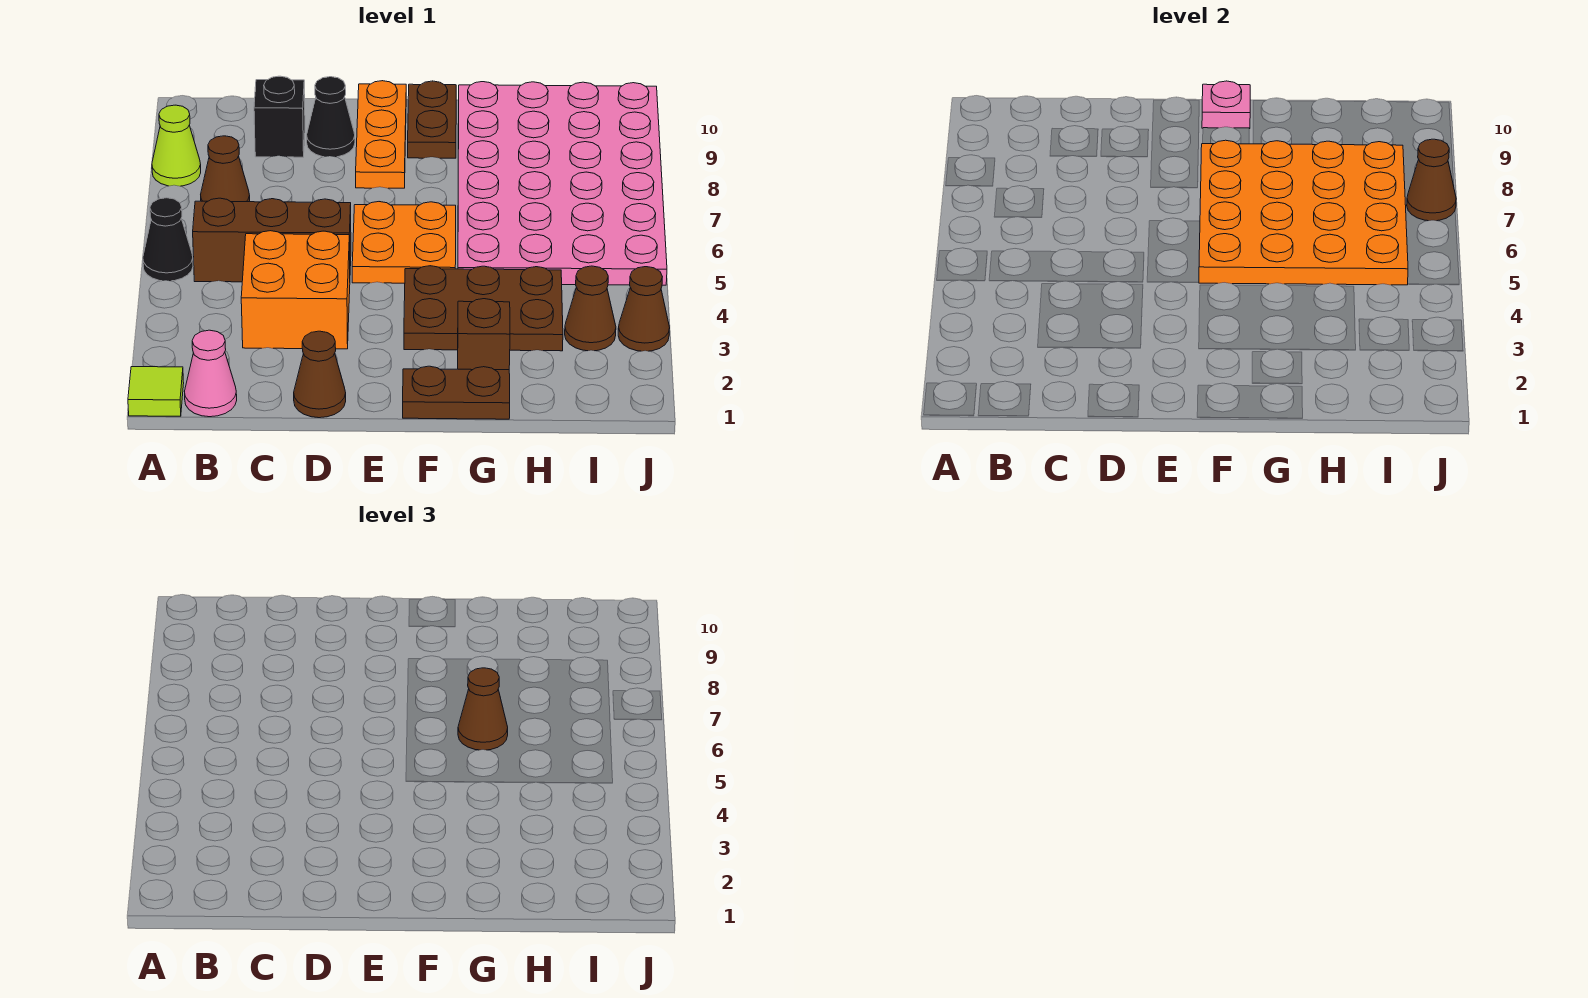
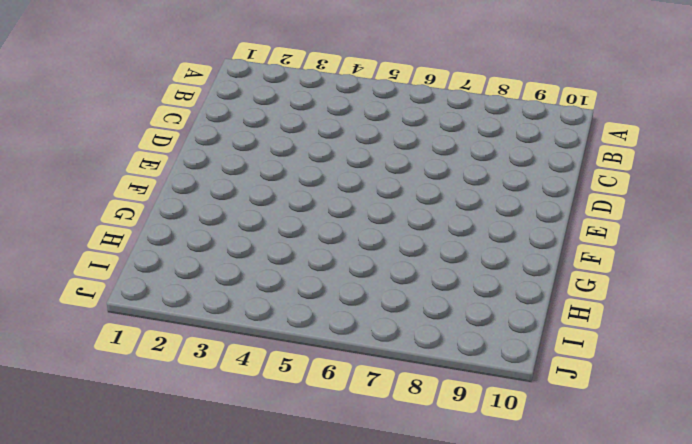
none -> lime 1x1 tile [128,367,184,416]
none -> black 1x1 cone [143,198,193,281]
none -> lime 1x1 cone [152,105,201,186]

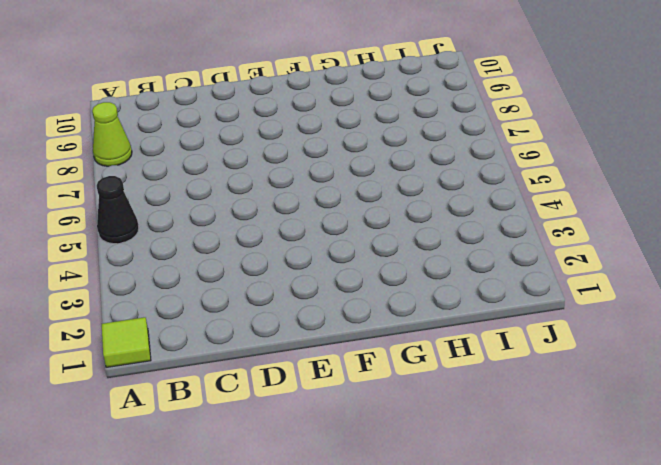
none -> pink 1x1 cone [185,330,237,417]
none -> brown 1x3 brick [193,198,351,282]
none -> brown 1x1 cone [201,136,250,202]

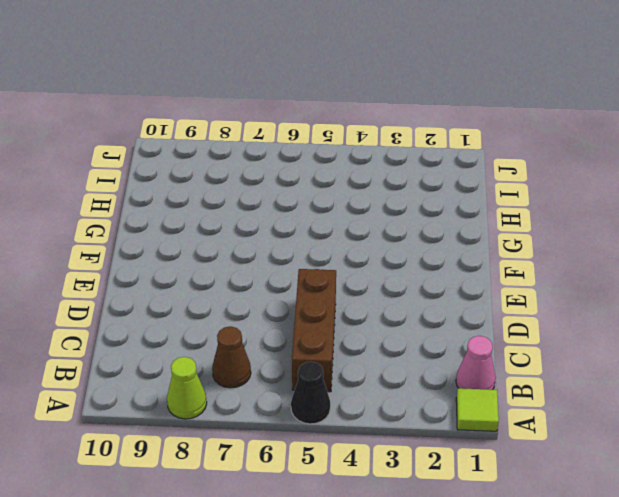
none -> orange 2x2 brick [241,231,350,349]
none -> black 1x1 brick [254,76,305,157]
none -> brown 1x1 cone [294,331,346,418]

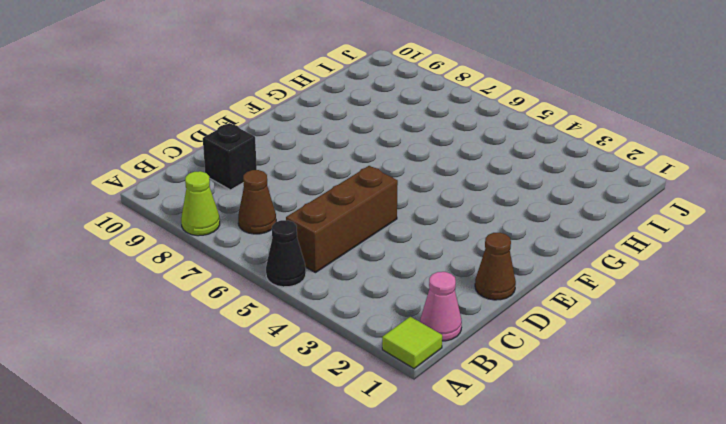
none -> orange 2x2 brick [241,231,350,349]
none -> black 1x1 cone [307,77,355,157]
none -> orange 2x2 plate [352,202,456,283]

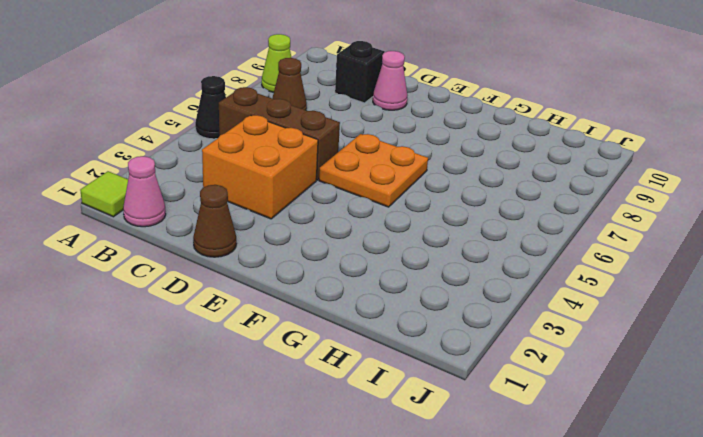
pink 1x1 cone [373,51,407,110] -> black 1x1 cone [307,77,355,157]
none -> orange 1x3 plate [356,81,406,188]
none -> brown 1x2 plate [403,366,510,419]
none -> brown 2x3 plate [404,266,563,351]

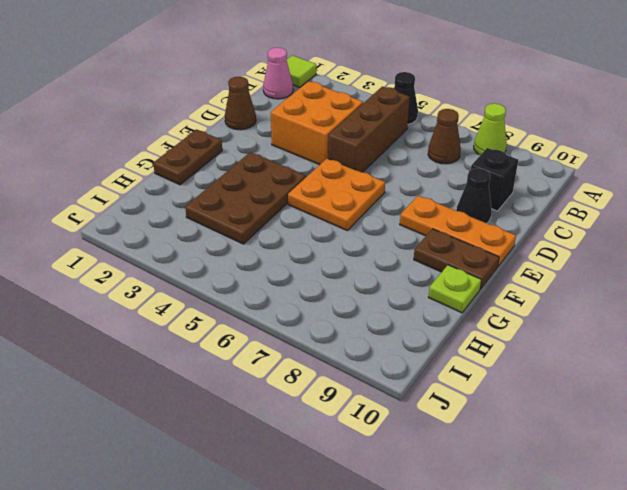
lime 1x1 plate [428,265,481,313] -> pink 4x6 plate [458,82,667,285]
none -> brown 1x1 brick [458,299,510,370]
none -> brown 1x1 cone [565,266,616,351]
none -> brown 1x1 cone [618,267,670,351]

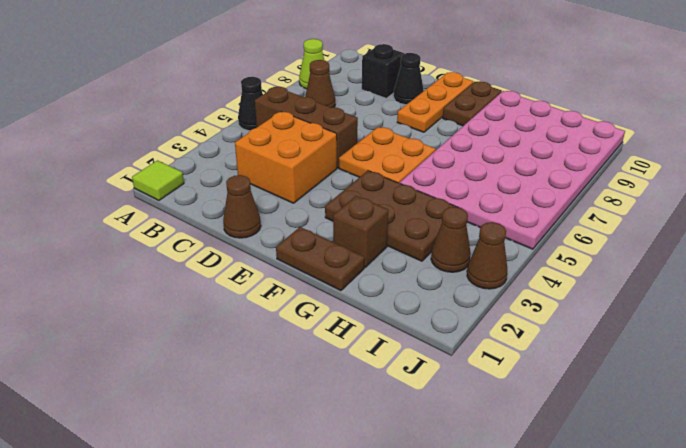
none -> pink 1x1 cone [185,330,237,417]
none -> orange 4x4 plate [1199,140,1408,285]
none -> pink 1x1 plate [1202,81,1250,129]

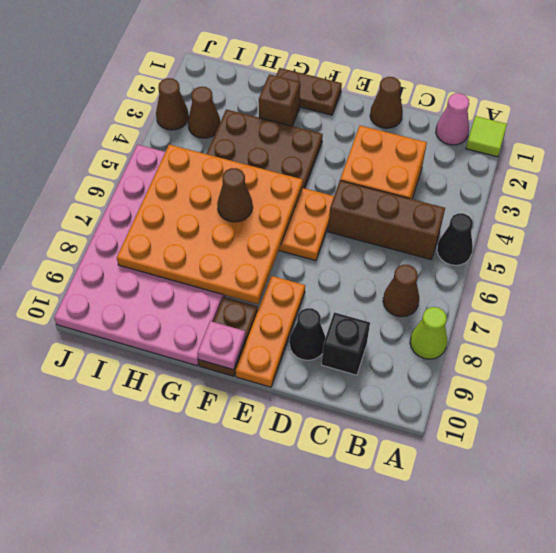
none -> brown 1x1 cone [1407,139,1456,221]

